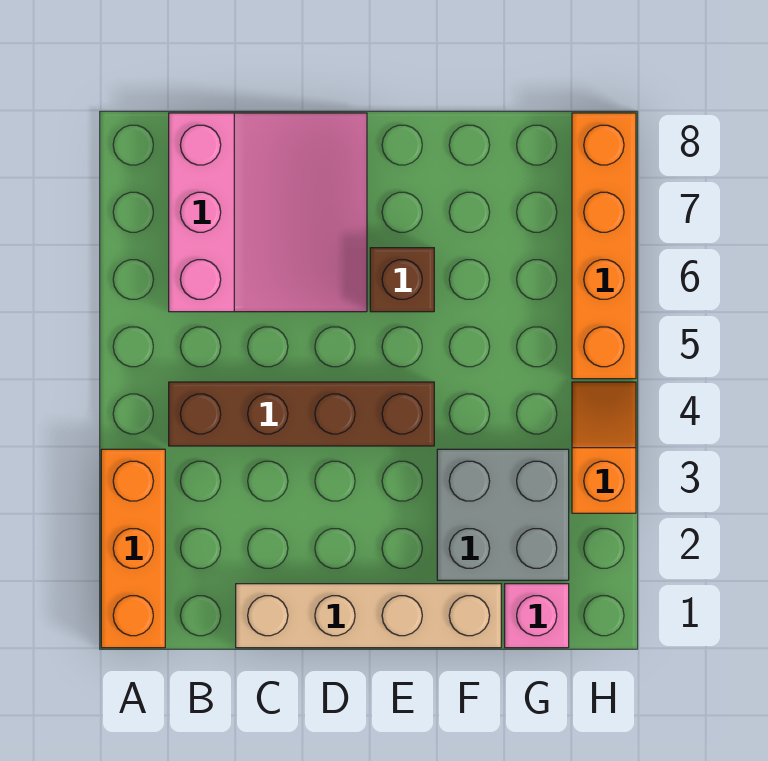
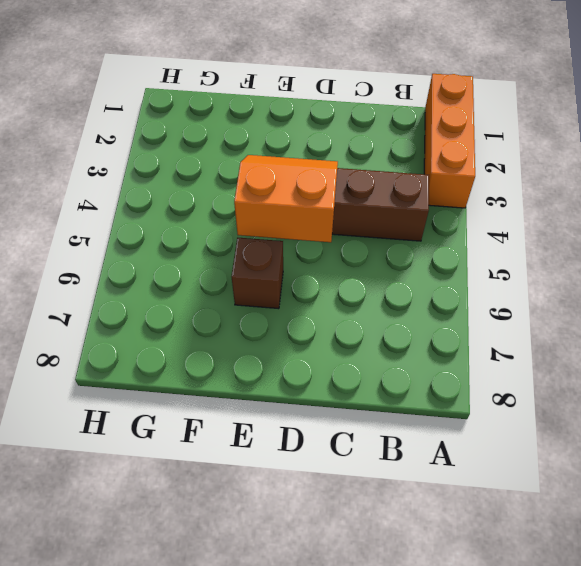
orange 2x2 slope [234,155,338,242] -> none
none -> pink 3x3 slope [169,113,367,312]
none -> tan 1x4 brick [236,584,501,648]

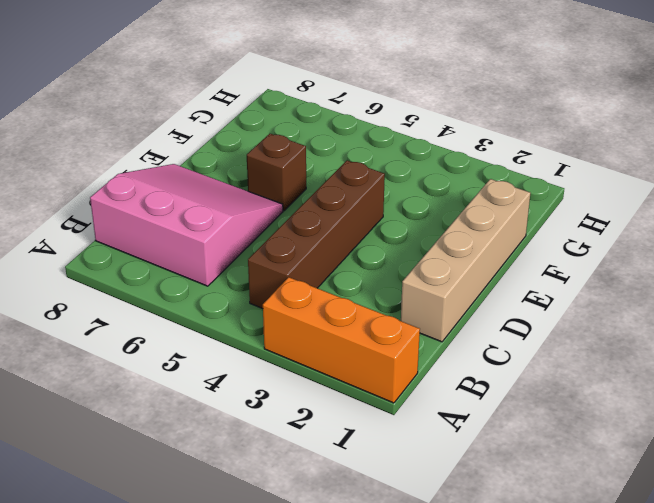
none -> grey 2x2 brick [437,449,569,580]
none -> pink 1x1 brick [505,584,569,648]

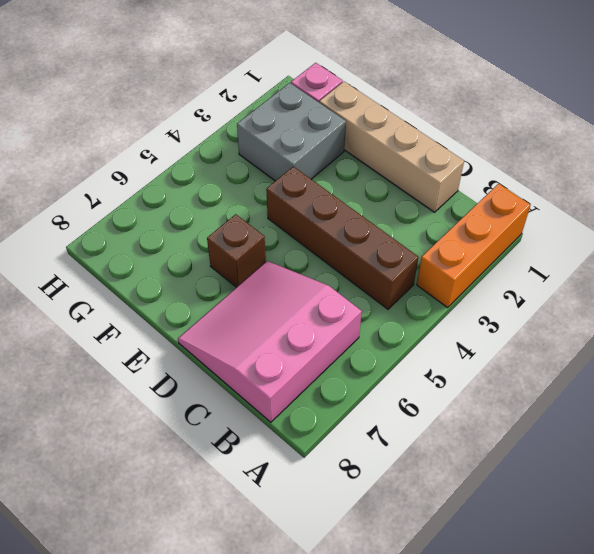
none -> orange 1x2 slope [572,382,636,513]
none -> orange 1x4 brick [572,113,636,379]

